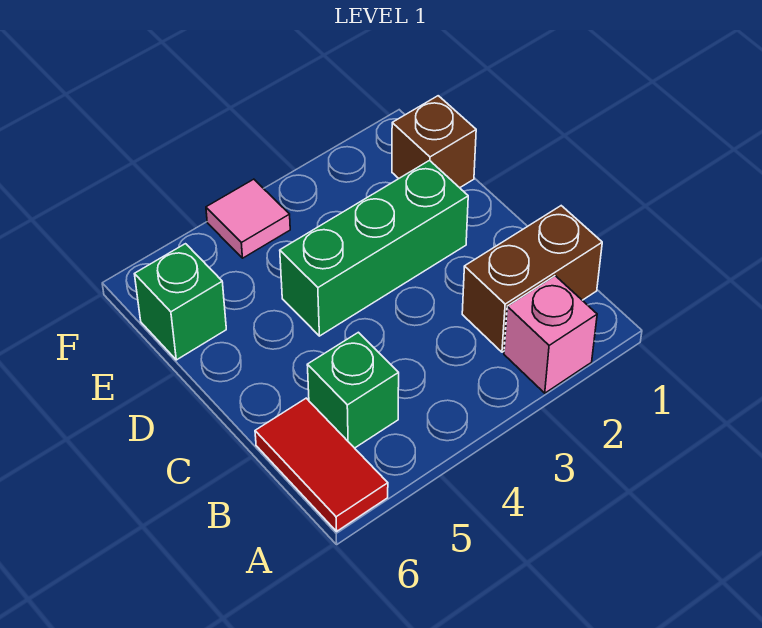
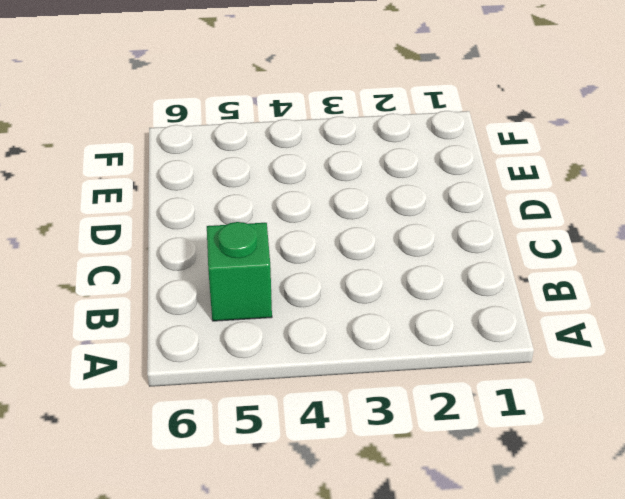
none -> pink 1x1 brick [504,276,597,393]
none -> red 1x2 tile [255,398,388,531]

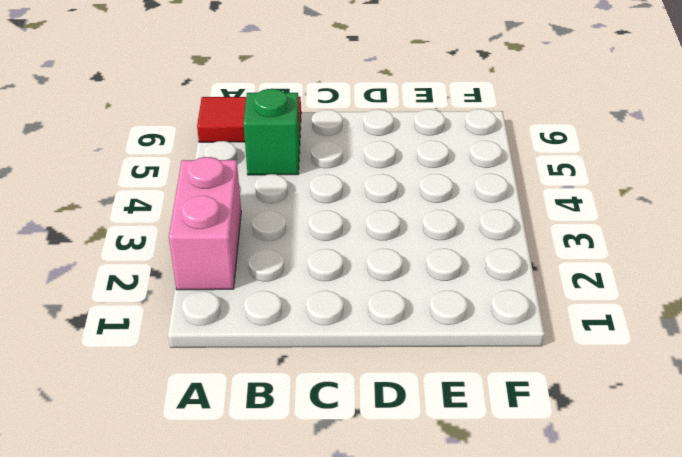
pink 1x2 brick [169,157,241,290] -> pink 1x1 brick [504,276,597,393]
none -> brown 1x2 brick [462,206,602,352]
none -> green 1x3 brick [280,161,468,336]

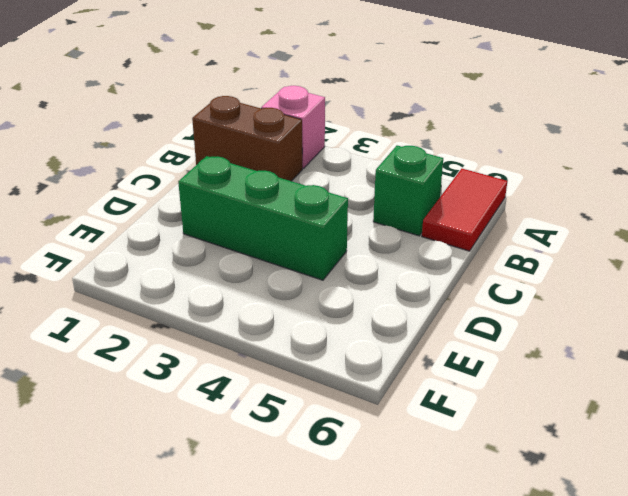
none -> brown 1x1 brick [392,96,476,188]
none -> green 1x1 brick [135,244,226,360]

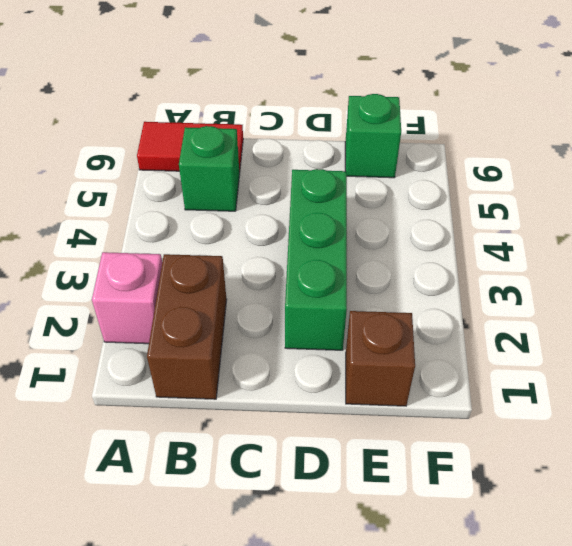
none -> pink 1x1 tile [206,179,290,258]

